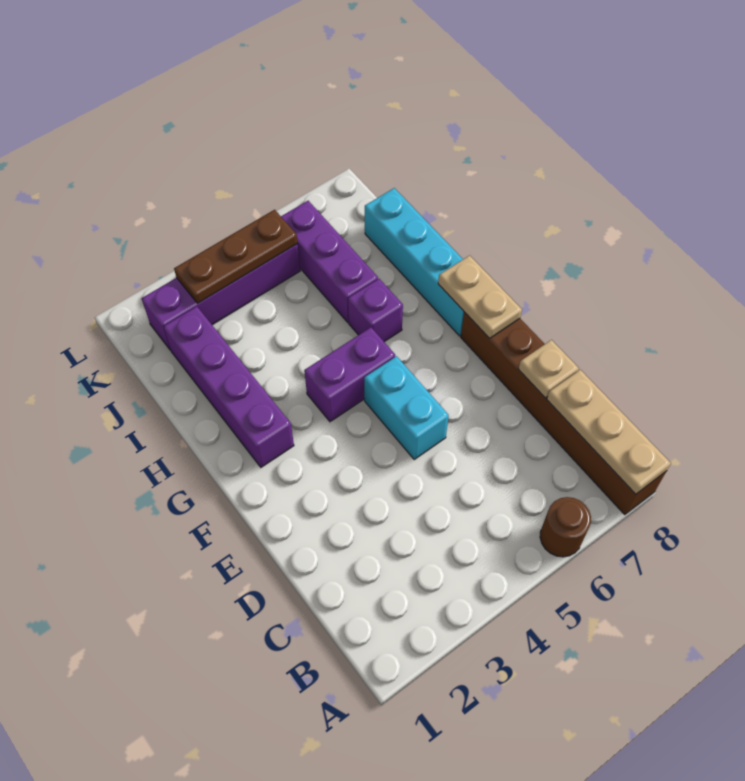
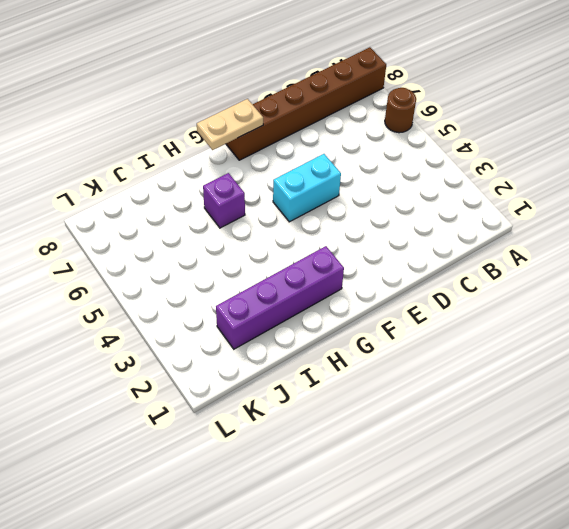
none -> purple 1x2 brick [304,328,395,422]
none -> cyan 1x4 brick [365,188,464,336]
none -> purple 1x3 brick [281,201,378,322]

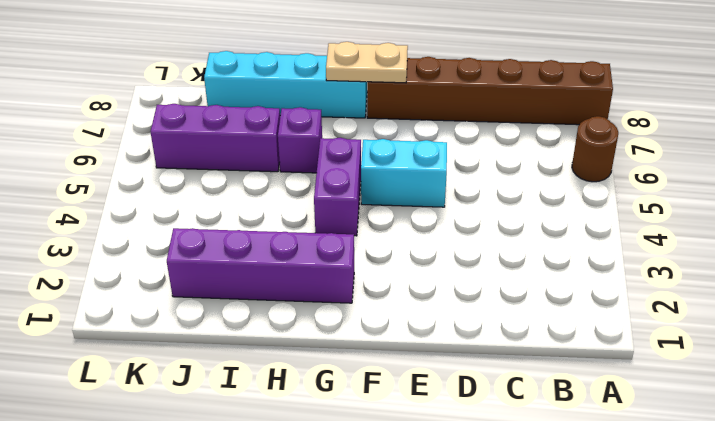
none -> purple 1x4 brick [142,244,300,350]
none -> tan 1x3 plate [547,370,671,494]
none -> tan 1x1 plate [519,340,579,398]

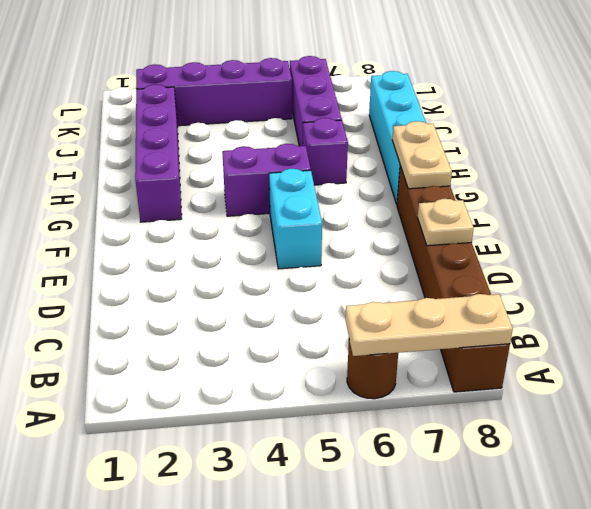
tan 1x3 plate [345,294,513,356] -> tan 1x3 plate turned to [547,370,671,494]
none -> brown 1x3 plate [174,210,298,303]

